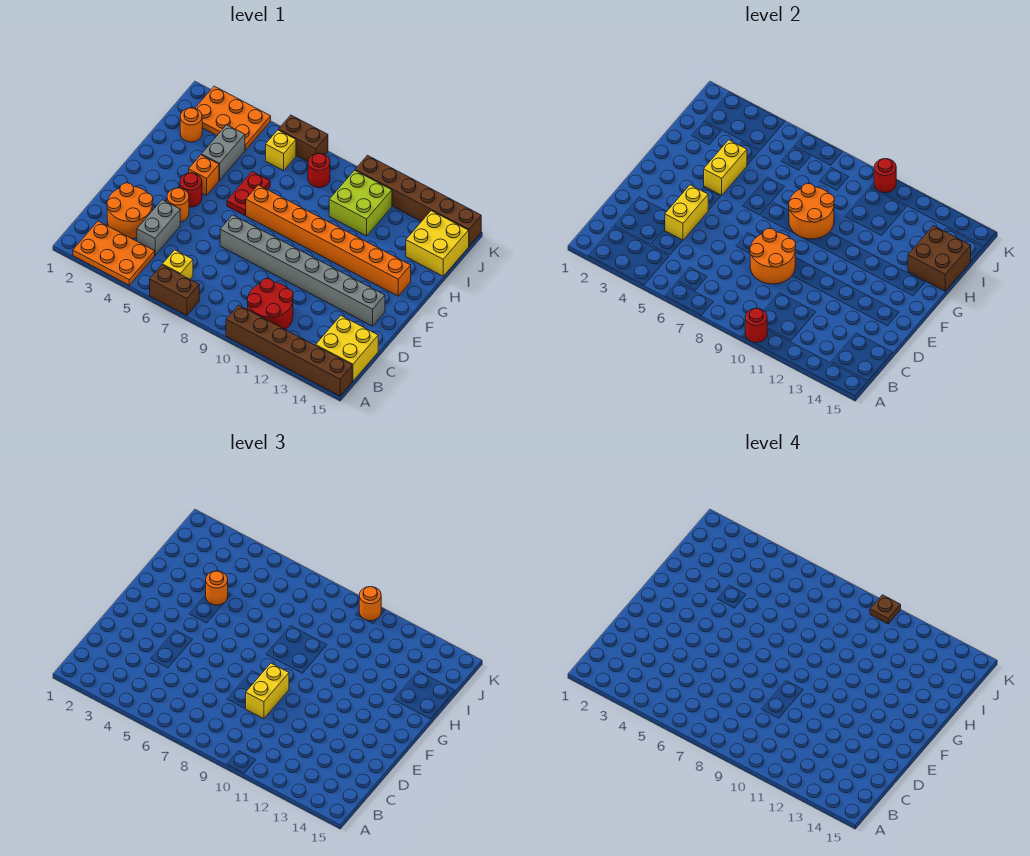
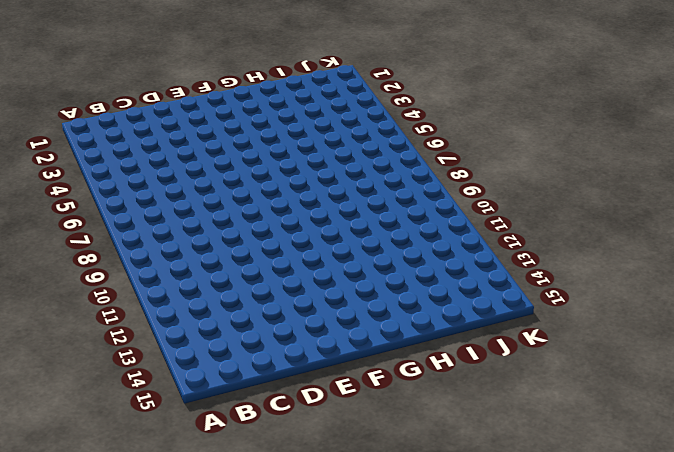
none -> orange 2x3 plate [73,221,155,285]
none -> brown 1x2 brick [150,265,199,316]
none -> brown 1x6 brick [226,305,352,396]
none -> yellow 1x1 brick [162,250,193,279]

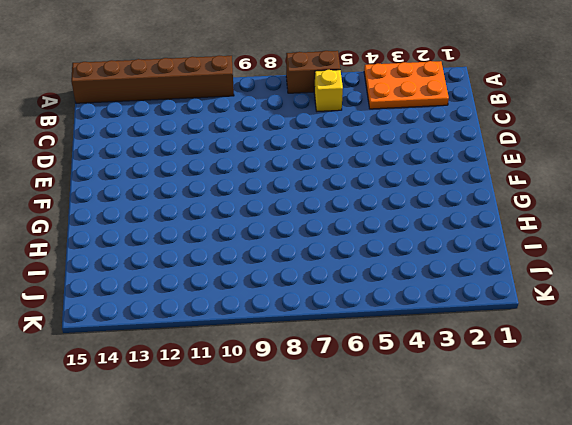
none -> red 2x2 round brick [247,279,293,330]
none -> yellow 2x2 brick [316,316,378,381]
none -> orange 2x2 round brick [107,183,153,239]
none -> grey 1x2 brick [137,200,180,255]

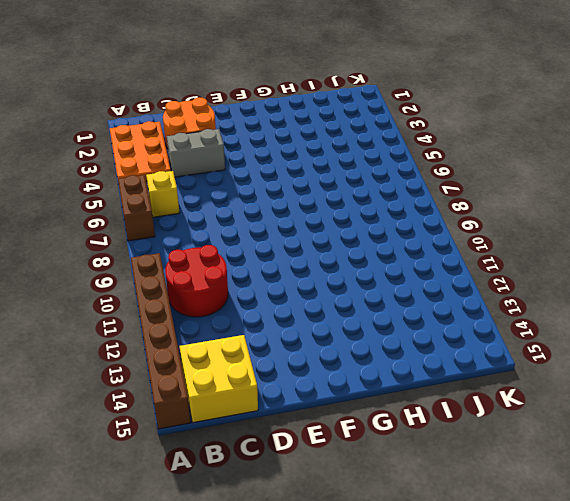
none -> orange 1x1 round brick [167,188,189,222]
none -> grey 1x8 brick [220,215,385,326]
none -> red 1x1 round brick [180,173,202,207]
none -> orange 1x1 brick [189,155,219,195]

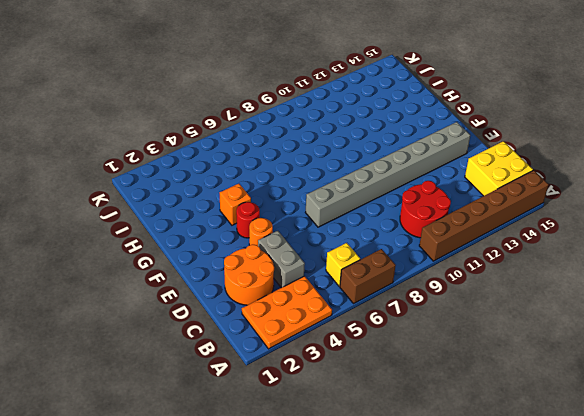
none -> red 1x2 plate [227,172,270,215]
none -> orange 1x8 brick [246,185,411,296]
none -> grey 1x2 brick [201,125,245,180]
none -> orange 1x1 round brick [180,108,202,142]

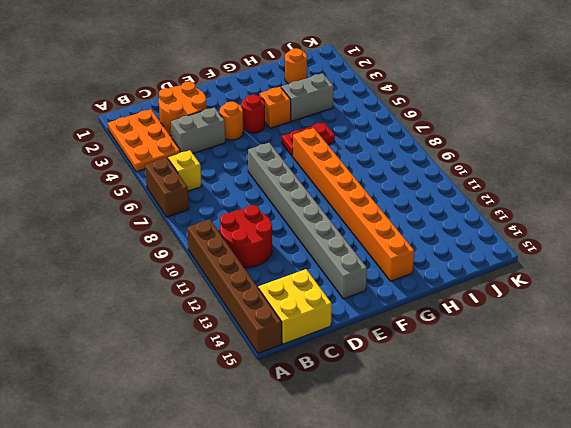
none -> lime 2x2 brick [329,170,392,236]
none -> yellow 2x2 brick [406,211,469,276]
none -> orange 2x3 plate [195,86,271,150]
none -> yellow 1x1 brick [266,130,296,171]

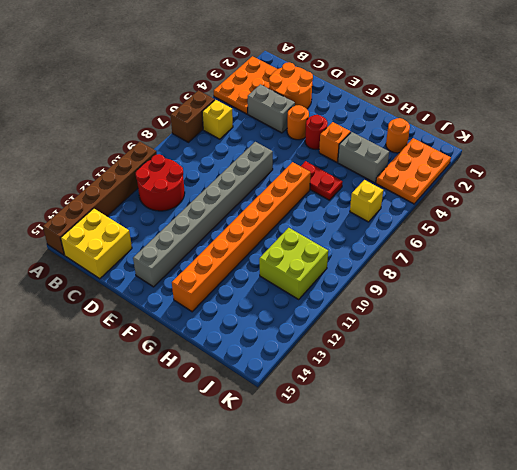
none -> yellow 2x2 brick [406,211,469,276]
none -> red 1x1 round brick [308,153,330,188]
none -> brown 1x2 brick [278,115,328,162]
none -> brown 1x6 brick [355,155,481,246]

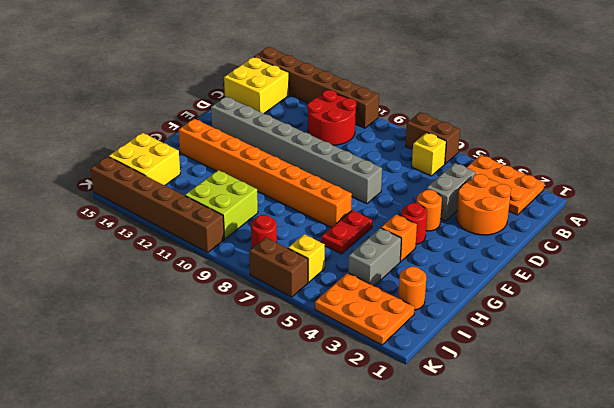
none -> red 1x1 round brick [745,308,767,342]
none -> yellow 1x2 brick [665,185,708,240]
none -> orange 2x2 round brick [750,228,796,284]
none -> yellow 1x2 brick [704,140,747,195]

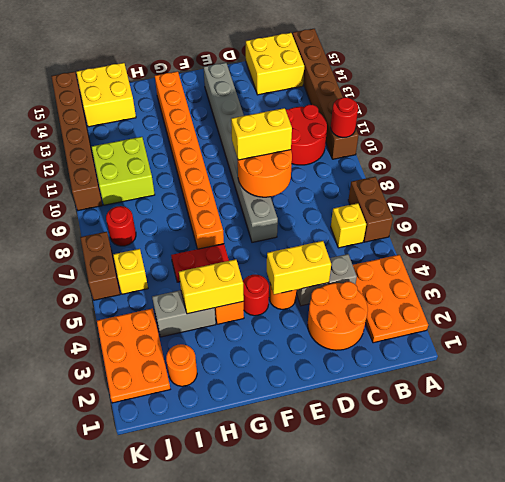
none -> orange 2x2 round brick [789,184,834,239]
none -> brown 2x2 brick [908,226,971,291]
none -> red 1x1 round brick [874,159,896,193]
none -> orange 1x1 round brick [206,571,228,605]

